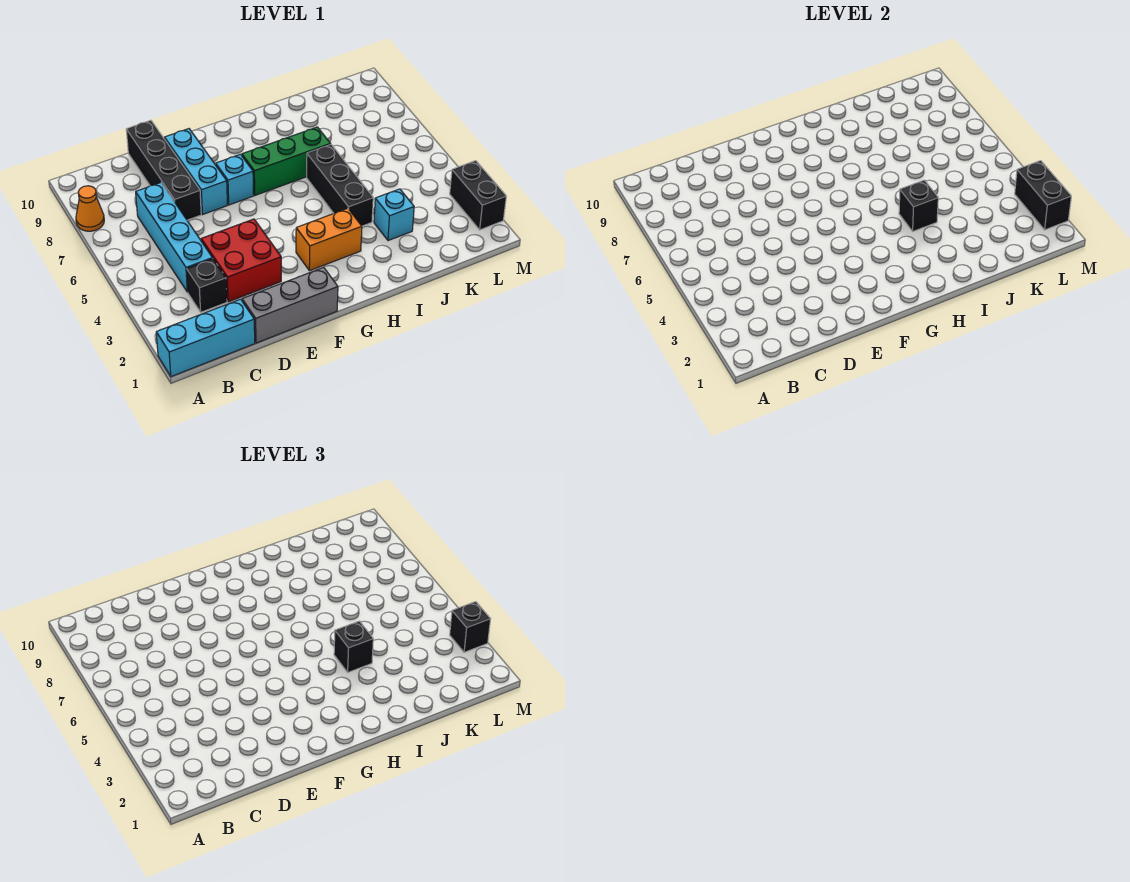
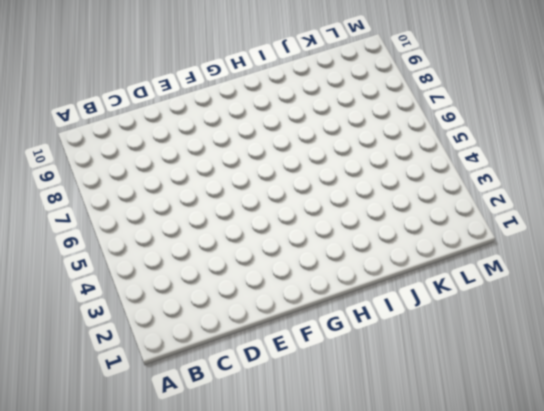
none -> cyan 1x3 brick [156,299,255,377]
none -> orange 1x1 cone [76,186,104,231]
none -> black 1x1 brick [187,259,227,312]

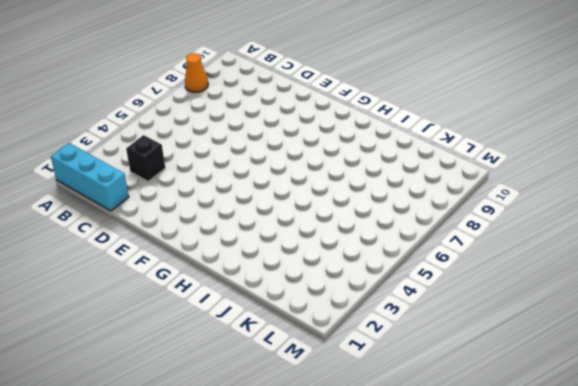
none -> cyan 1x4 brick [136,183,213,292]
none -> grey 1x3 brick [242,267,338,343]
none -> red 2x2 brick [201,219,281,302]

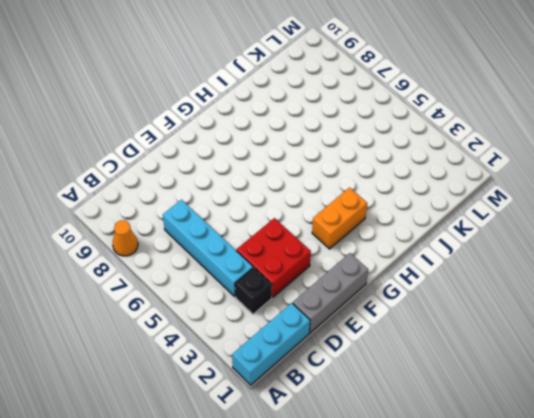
none -> black 1x4 brick [126,120,201,220]
none -> cyan 1x3 brick [164,129,227,214]
none -> cyan 1x1 brick [216,154,254,205]

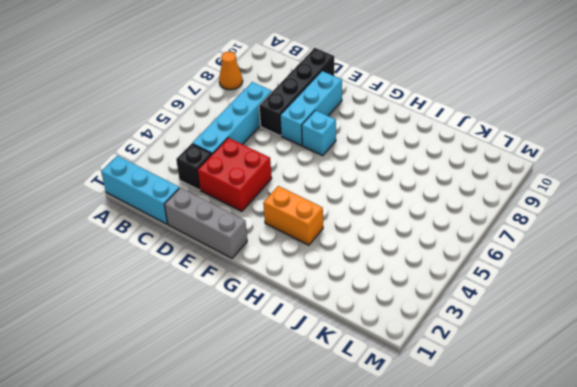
none -> green 1x3 brick [242,127,331,195]
none -> black 1x3 brick [307,145,373,226]
none -> cyan 1x1 brick [374,189,414,241]

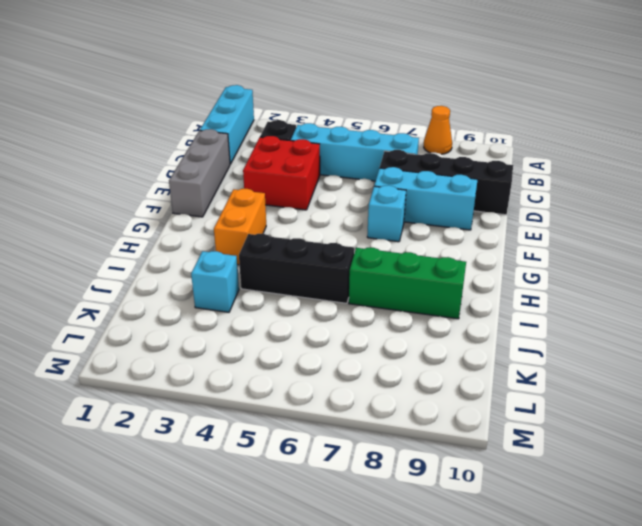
green 1x3 brick [349,248,466,319] -> green 1x3 brick turned to [242,127,331,195]
none -> black 1x2 brick [450,161,506,230]
none -> black 1x1 brick [899,180,938,231]
none -> black 1x2 brick [1015,161,1071,230]

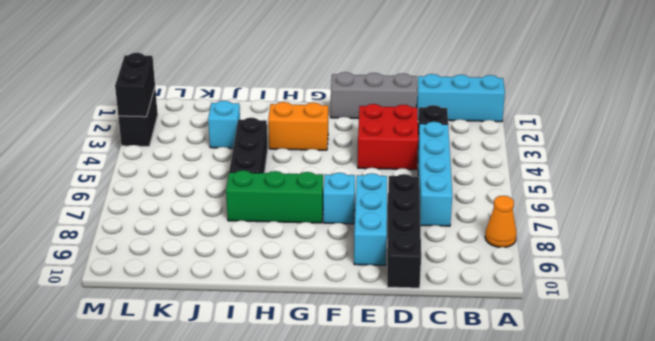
none -> black 1x1 brick [899,180,938,231]
none -> black 1x1 brick [334,621,373,672]
none -> black 1x1 brick [450,602,491,652]

